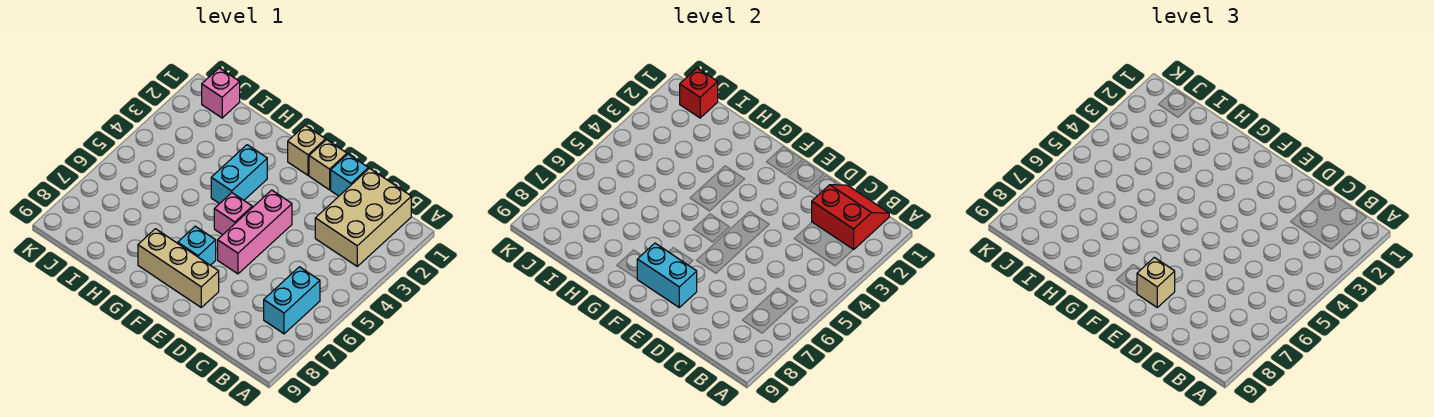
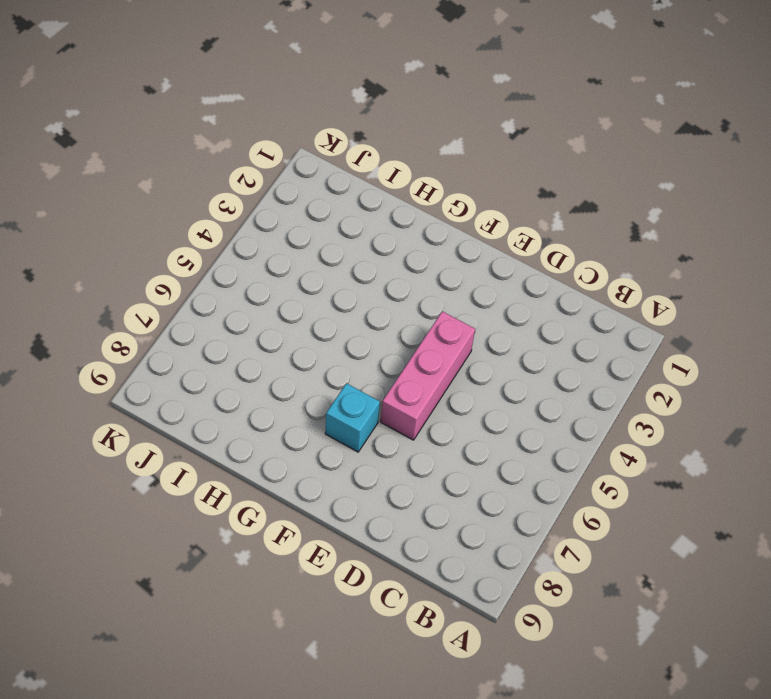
none -> tan 2x3 brick [315,168,411,266]
none -> cyan 1x2 brick [264,267,320,334]
none -> cyan 1x1 brick [331,154,368,196]

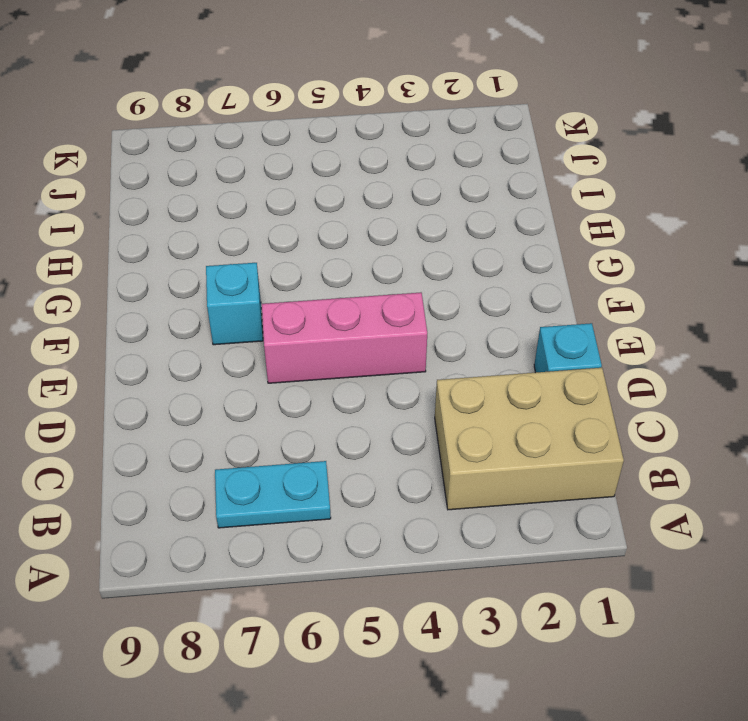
cyan 1x2 plate [215,461,331,528] -> cyan 1x2 brick [264,267,320,334]
none -> tan 1x1 brick [309,140,347,190]
none -> tan 1x3 brick [138,229,219,307]
none -> tan 1x1 brick [288,125,326,175]

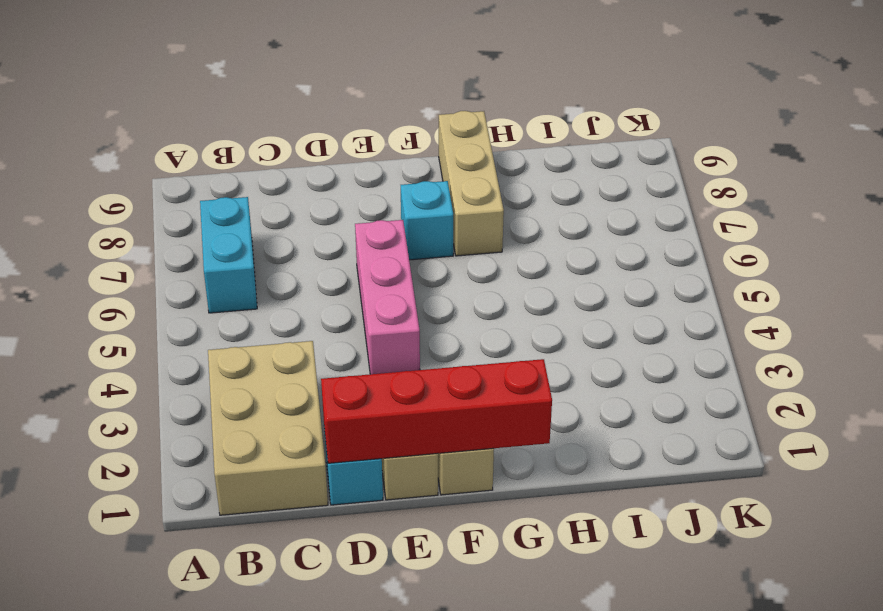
red 1x4 brick [321,359,552,463] -> none
tan 1x3 brick [439,111,504,256] -> tan 1x3 brick turned to [138,229,219,307]
none -> pink 1x1 brick [214,193,252,235]
none -> cyan 1x2 brick [211,145,267,204]
none -> pink 1x1 brick [202,68,240,118]

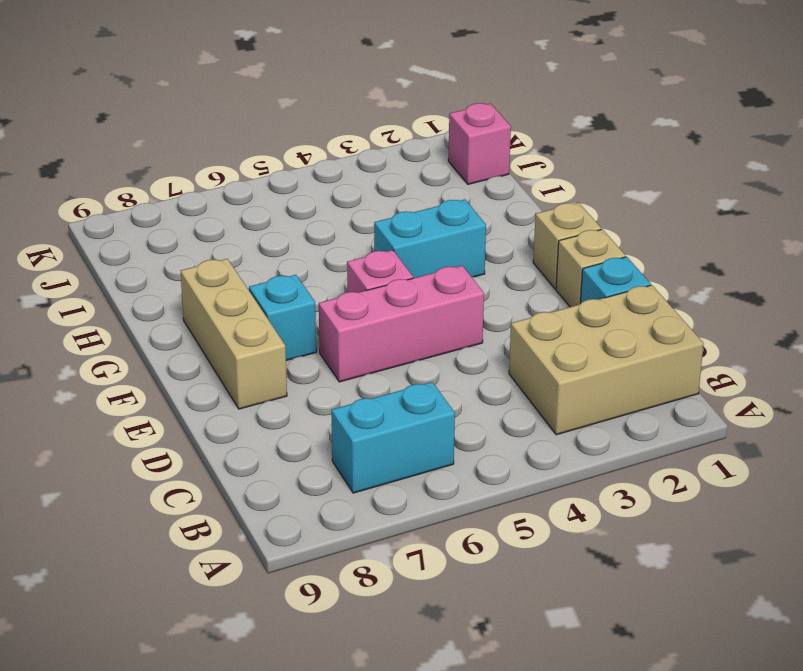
none -> red 2x2 slope [812,185,889,250]
none -> cyan 1x2 brick [637,243,697,307]
none -> red 1x1 brick [680,68,718,118]

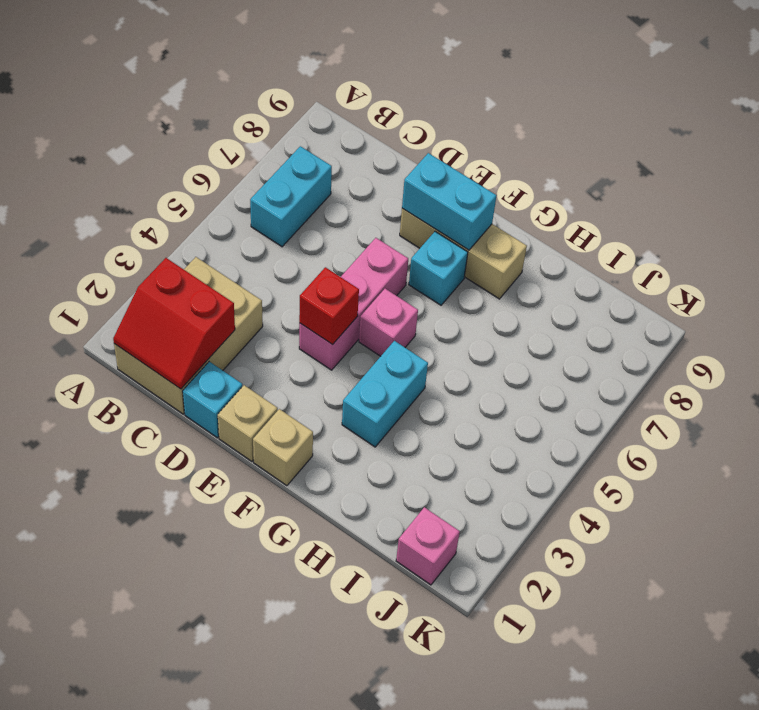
red 1x1 brick [299,267,359,345] -> red 1x1 brick moved to [680,68,718,118]
none -> tan 1x1 brick [1137,257,1175,307]

